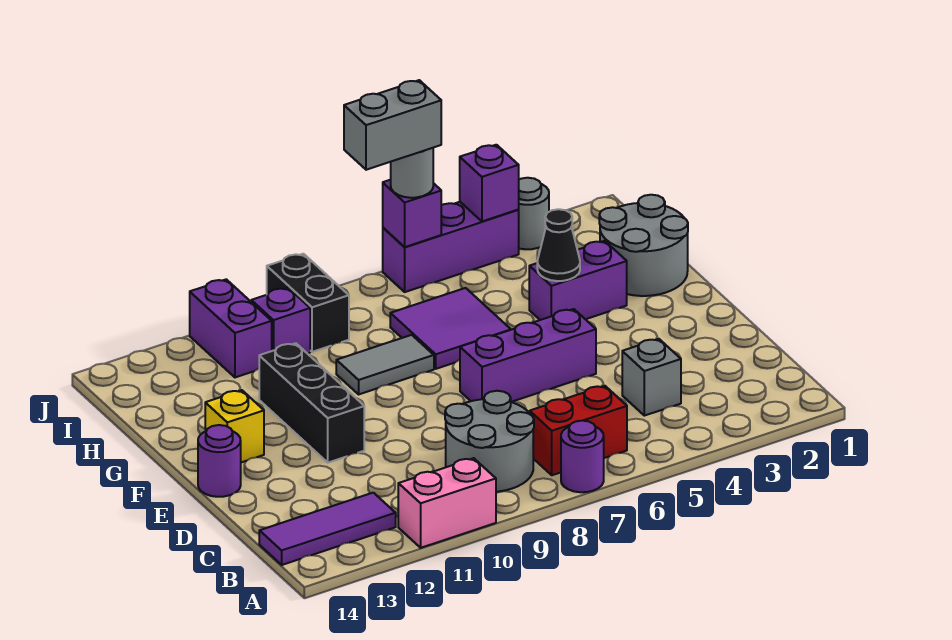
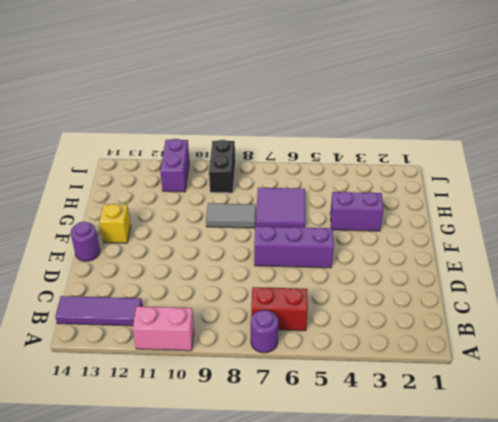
none -> grey 2x2 round brick [445,391,534,492]
none -> grey 1x1 brick [622,339,681,416]
none -> black 1x3 brick [259,343,364,463]

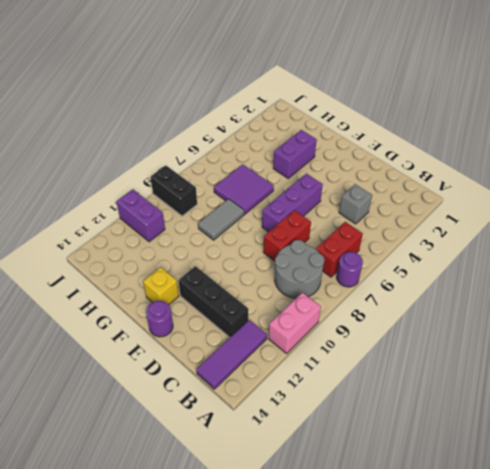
black 1x3 brick [178,266,248,337] -> black 1x3 brick moved to [259,343,364,463]
red 1x2 brick [263,210,311,261] -> none
none -> grey 2x2 round brick [599,195,688,296]
none -> purple 1x1 brick [251,288,310,354]
none -> grey 1x1 round brick [518,178,549,249]

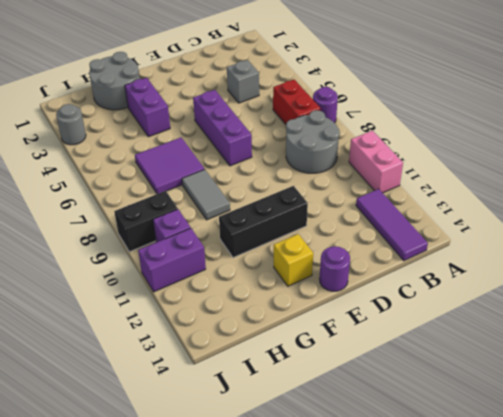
none -> purple 1x3 brick [383,202,519,292]
none -> black 1x1 cone [537,209,580,281]
none -> purple 1x1 brick [460,145,519,221]

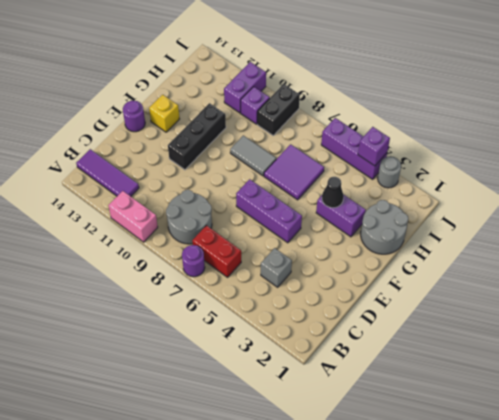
none -> purple 1x1 brick [383,180,441,247]
none -> grey 1x1 round brick [391,148,433,198]
none -> grey 1x2 brick [344,80,441,170]

